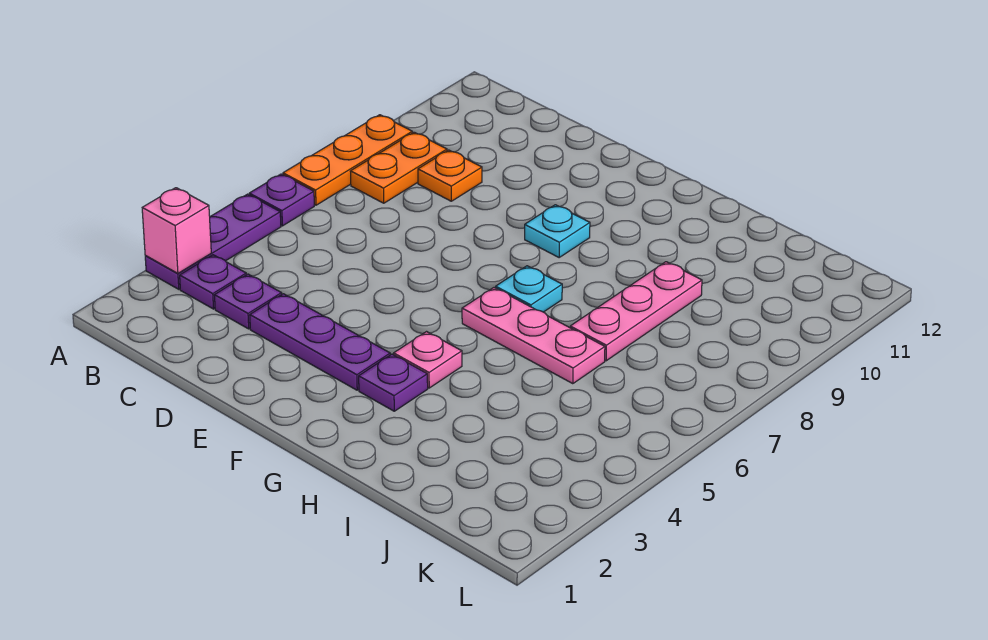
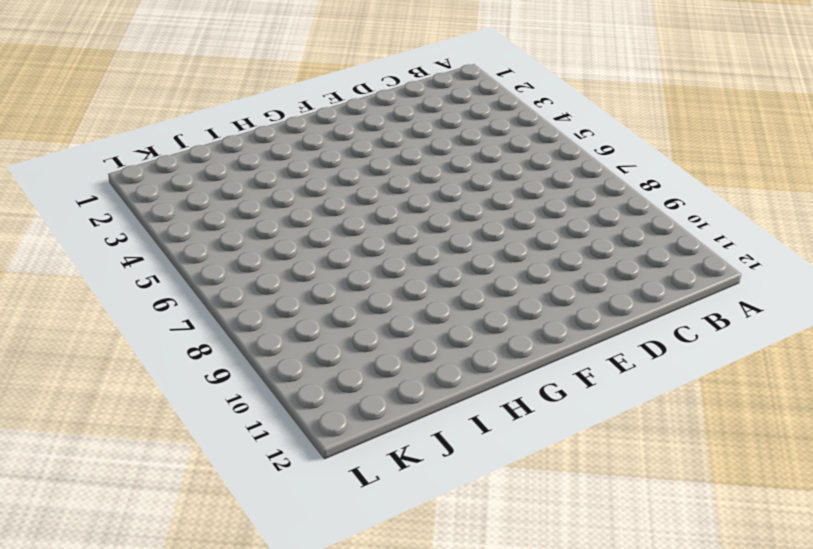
none -> purple 1x3 plate [145,194,281,289]
none -> purple 1x1 plate [249,174,314,226]
none -> orange 1x3 plate [283,115,412,205]

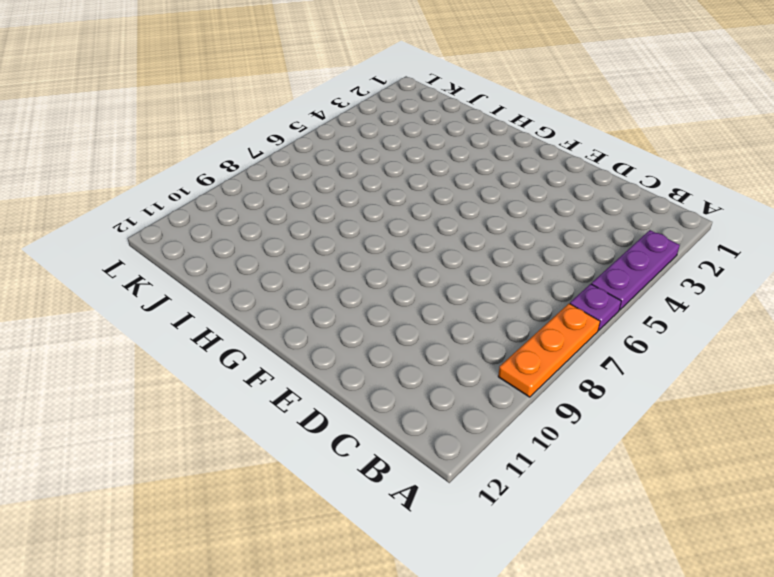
none -> purple 1x1 plate [180,255,246,309]
none -> orange 1x2 plate [350,132,447,203]
none -> purple 1x1 plate [215,274,282,329]

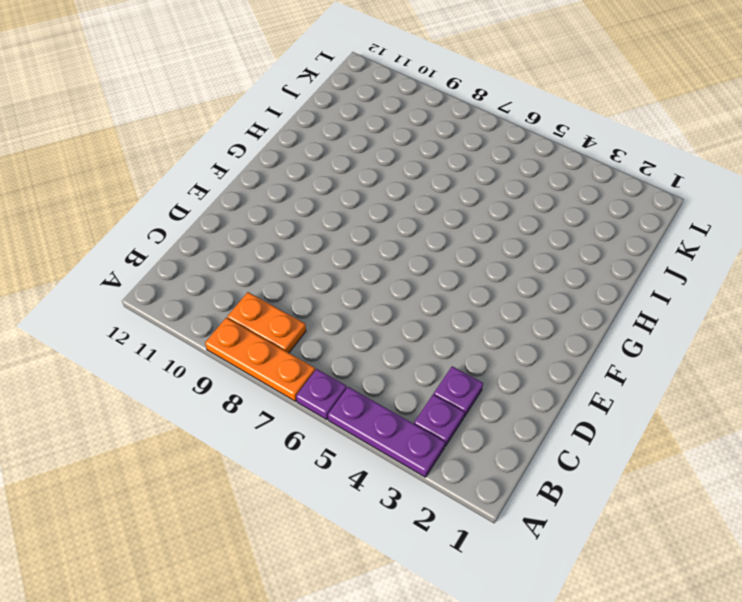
none -> orange 1x1 plate [418,150,482,201]
none -> purple 1x3 plate [250,294,390,390]
none -> cyan 1x1 plate [525,205,590,257]

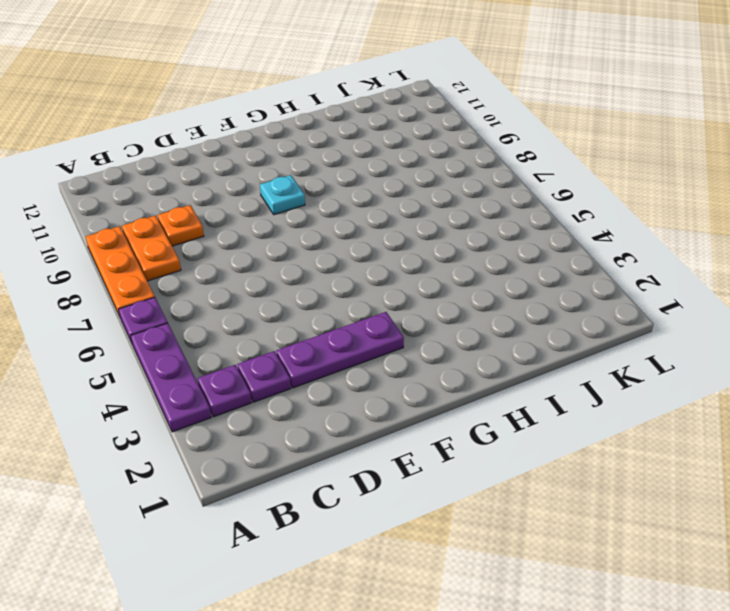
none -> purple 1x1 plate [359,354,428,411]
none -> pink 1x1 plate [394,332,462,388]
none -> pink 1x3 plate [462,288,605,384]

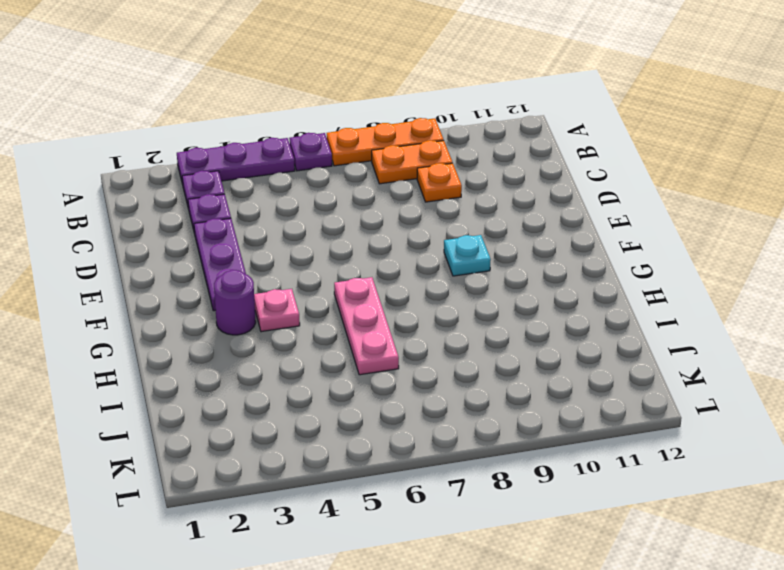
purple 1x1 round brick [214,270,256,335] -> purple 1x1 plate [359,354,428,411]
none -> cyan 1x1 plate [496,266,562,312]
none -> pink 1x3 plate [570,262,702,361]
none -> pink 1x1 brick [142,188,211,273]

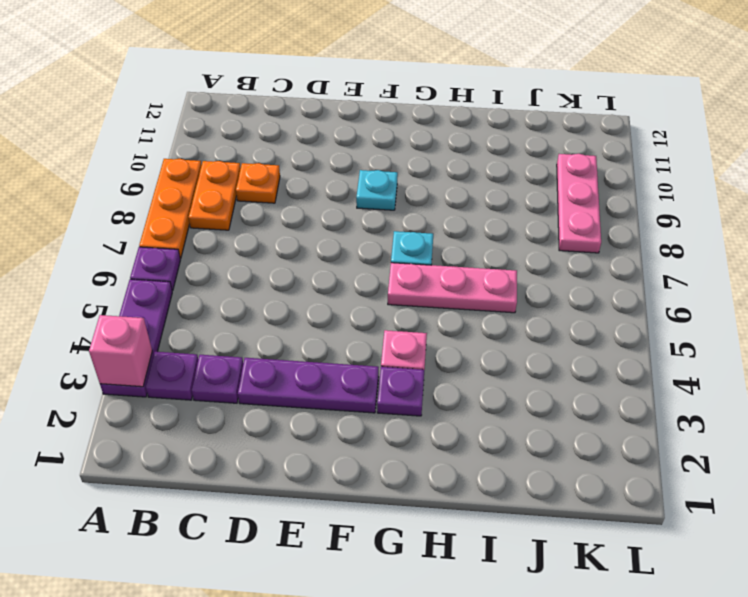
pink 1x3 plate [557,154,601,253] -> pink 1x3 plate moved to [570,262,702,361]

